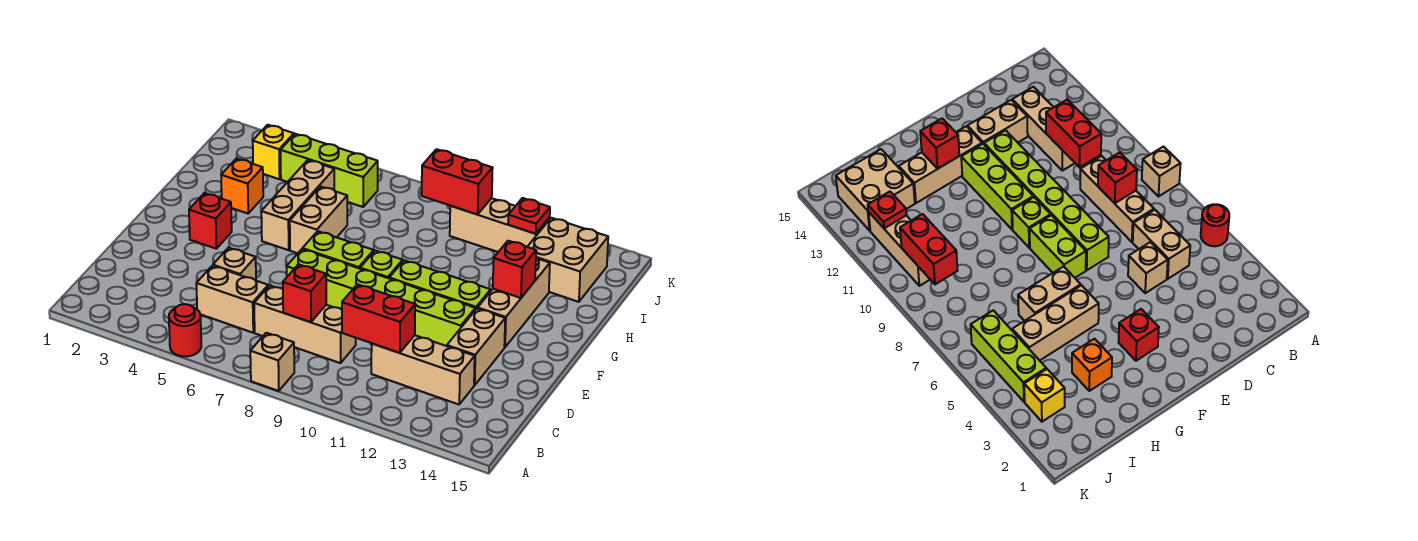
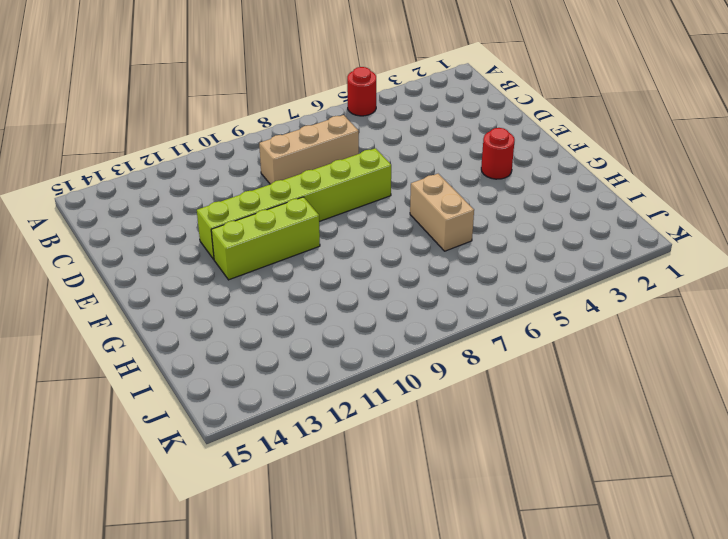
red 1x1 round brick [481,128,515,179] -> red 1x1 brick [189,193,232,249]
none -> tan 1x1 brick [250,333,294,391]
none -> tan 1x2 brick [196,266,268,333]
none -> tan 1x3 brick [371,335,475,404]

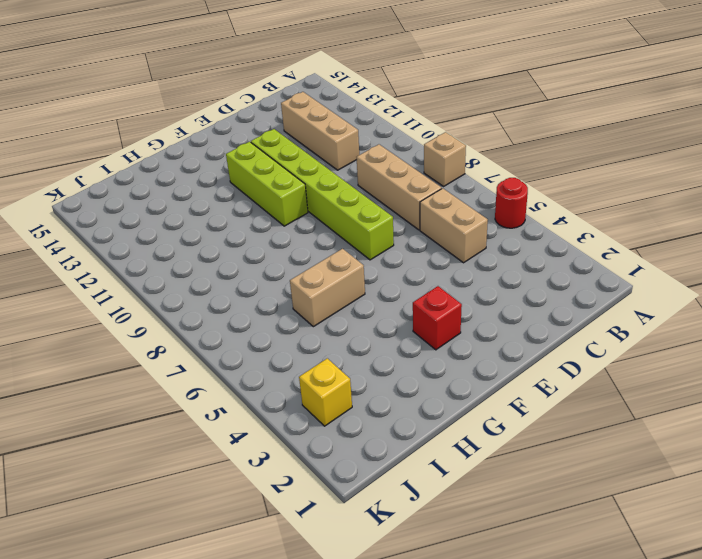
none -> tan 1x1 brick [213,248,256,280]
none -> tan 1x2 brick [447,308,505,385]
none -> lime 1x2 brick [302,231,374,269]

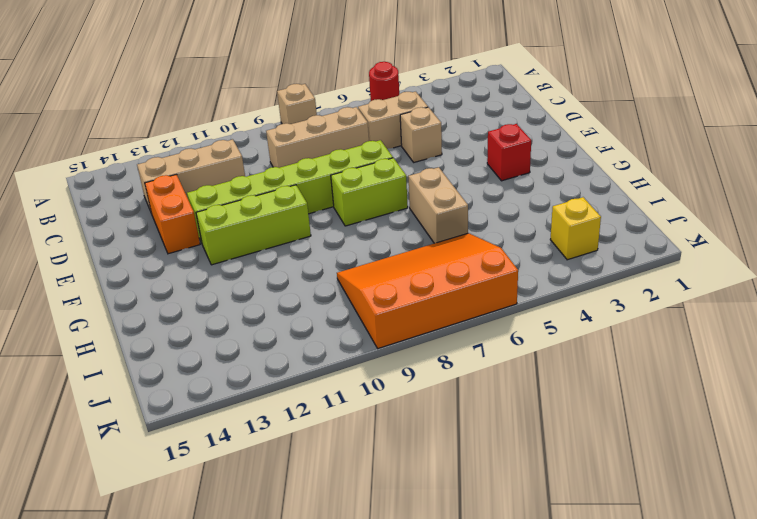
orange 1x2 brick [145,174,200,254] -> tan 1x2 brick [447,308,505,385]
orange 3x4 slope [337,233,518,348] -> lime 1x3 brick [281,134,378,207]
none -> lime 1x1 brick [360,251,403,278]
none -> tan 1x3 brick [478,257,550,347]
none -> tan 1x3 brick [261,160,334,250]

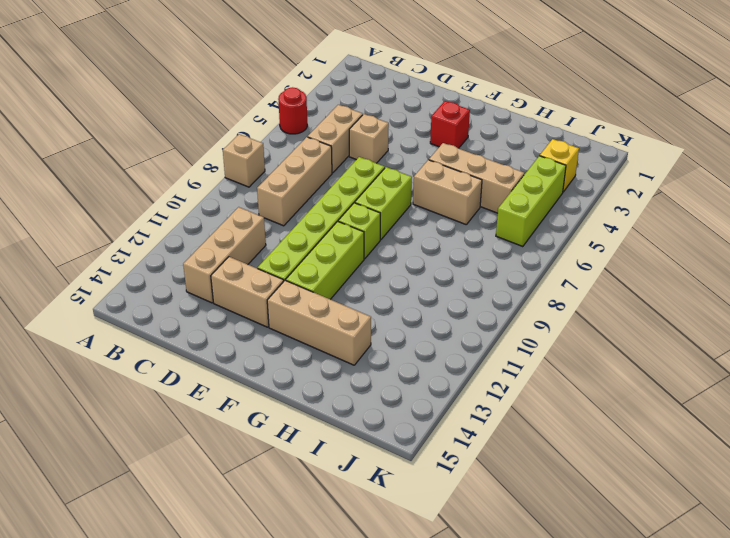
none -> orange 1x1 brick [221,159,263,213]
none -> tan 2x2 brick [528,218,608,302]
none -> tan 1x3 brick [450,198,550,252]

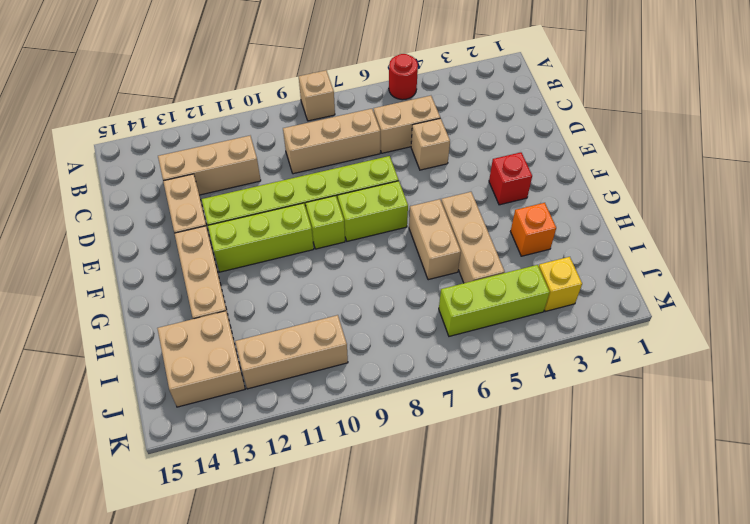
none -> red 1x1 brick [283,264,326,322]
none -> red 1x2 brick [342,284,415,353]
none -> red 1x1 brick [493,241,536,298]

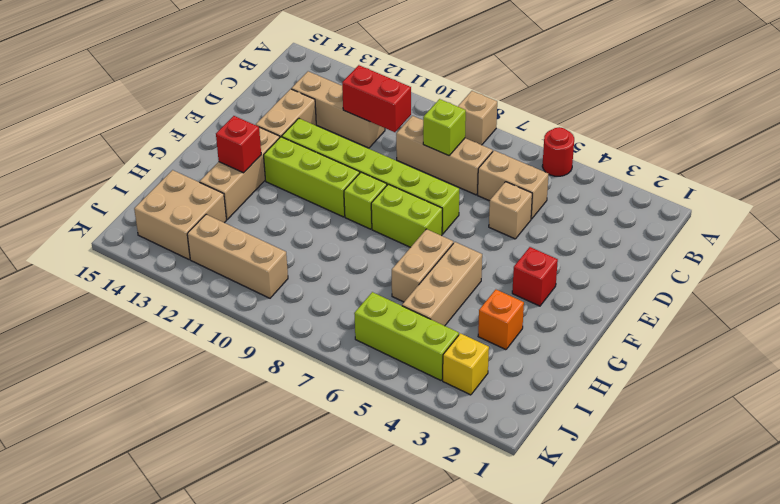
lime 1x1 brick [423,99,466,156] -> red 1x1 brick [283,264,326,322]
none -> red 1x2 brick [422,149,493,215]
none -> red 1x1 plate [508,198,550,234]

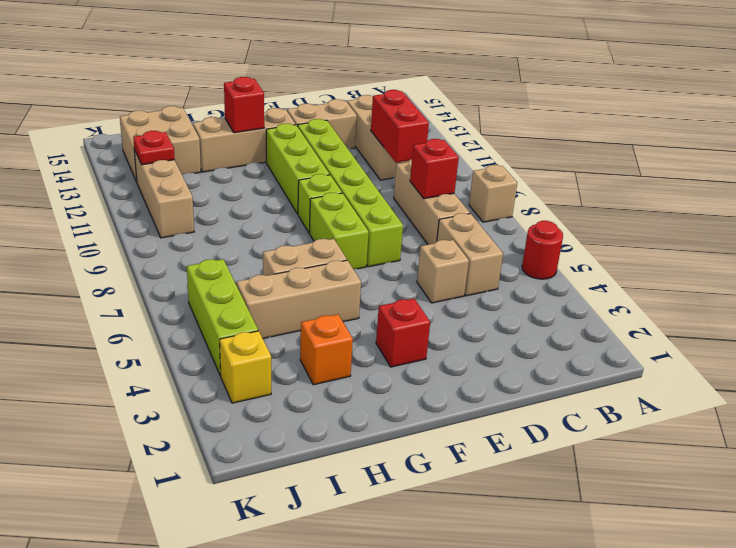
none -> red 1x2 brick [422,149,493,215]

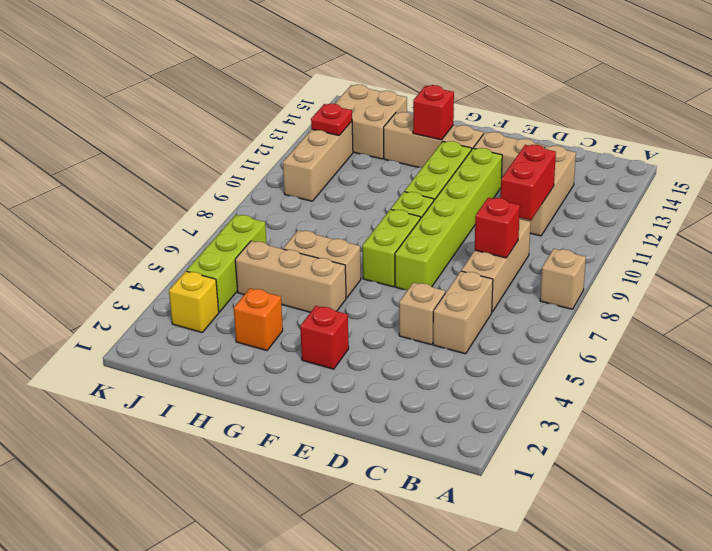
none -> red 1x1 round brick [169,304,201,356]
none -> red 1x2 brick [422,149,493,215]

